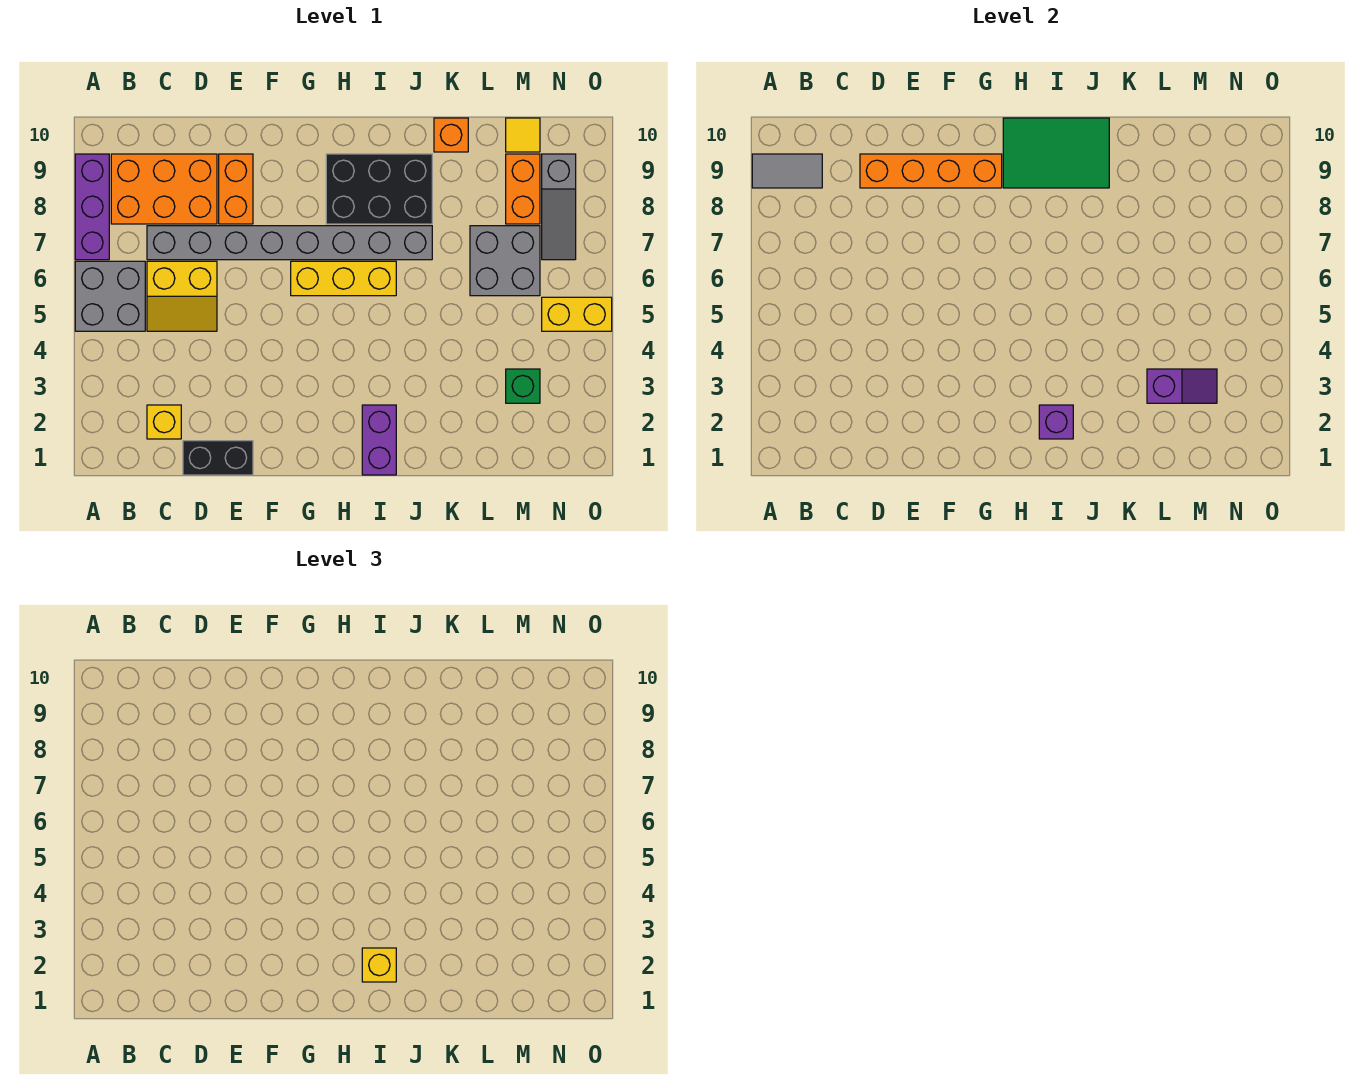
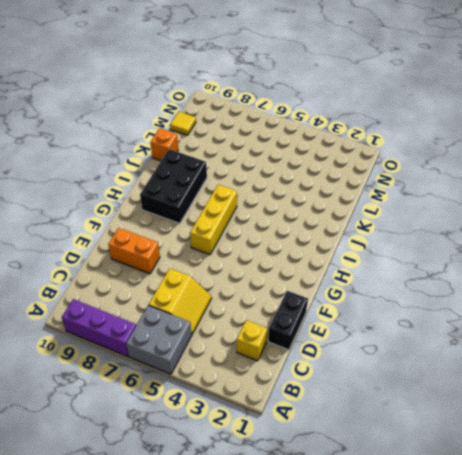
none -> orange 2x3 brick [111,154,217,224]
none -> grey 1x8 brick [147,226,432,260]
none -> purple 1x2 brick [362,405,396,475]

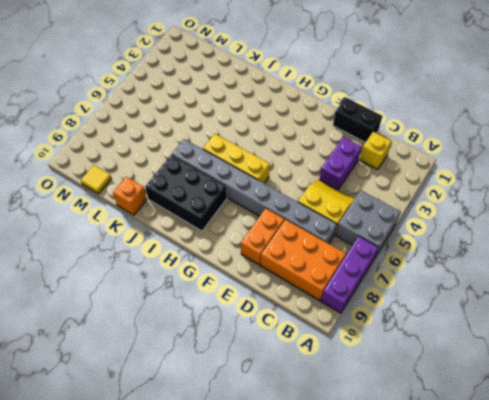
purple 1x2 brick [320,137,362,190] -> purple 1x2 brick moved to [362,405,396,475]
none -> grey 2x2 brick [470,226,540,296]
none -> green 1x1 brick [506,369,540,403]
none -> orange 1x2 brick [506,154,540,224]

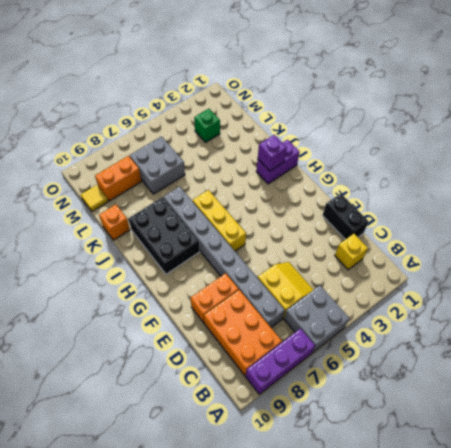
none -> yellow 1x2 brick [542,297,612,331]
none -> grey 1x3 slope [542,154,576,260]
none -> grey 1x2 tile [752,154,822,188]

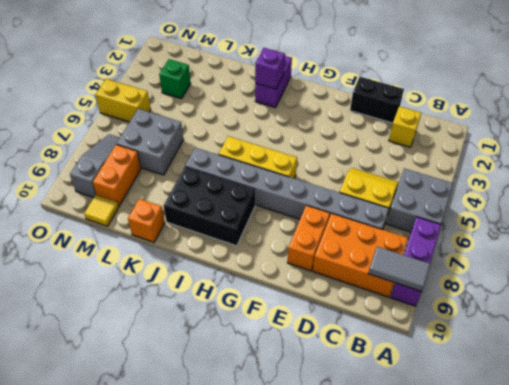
none -> orange 1x4 brick [860,154,1002,188]
none -> green 2x3 tile [1003,118,1109,188]
none -> purple 1x2 slope [1147,369,1217,403]

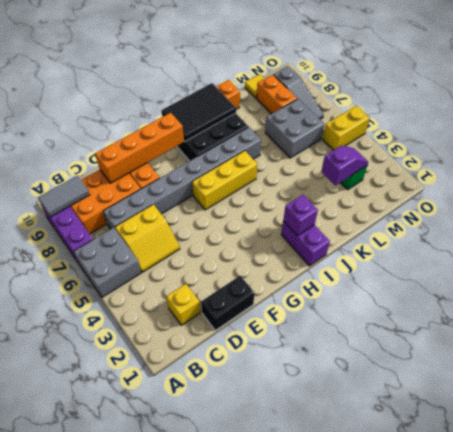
black 2x3 tile [161,83,236,141] -> green 2x3 tile [1003,118,1109,188]
none -> yellow 1x1 brick [362,948,396,982]

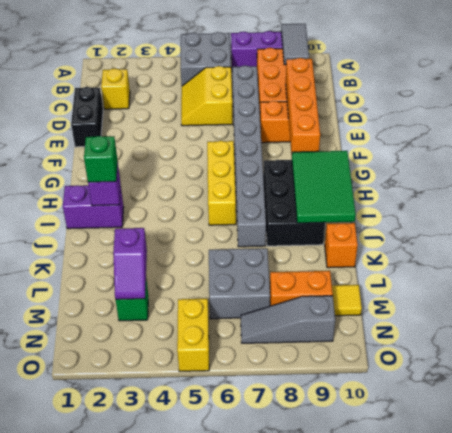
green 1x1 brick [84,136,118,182] -> yellow 1x1 brick [362,948,396,982]

